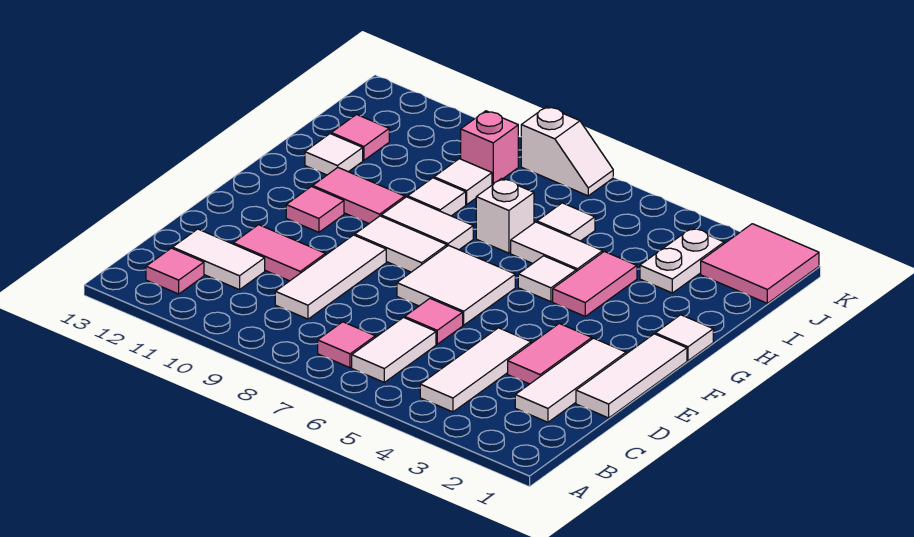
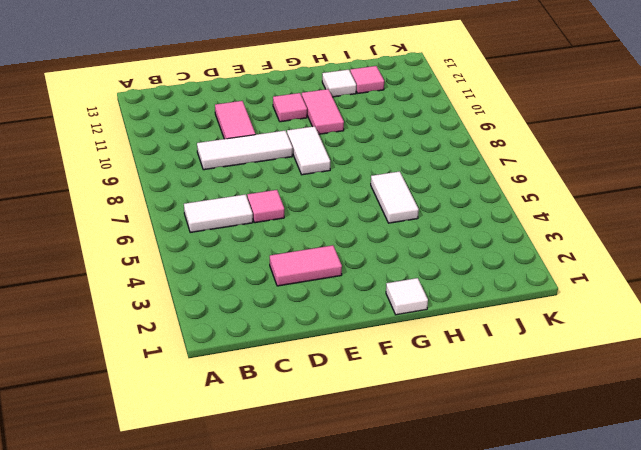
none -> white 1x3 tile [420,328,531,412]
none -> pink 1x1 tile [318,322,375,368]
none -> pink 1x1 tile [146,248,204,294]
none -> white 1x3 tile [515,338,626,422]

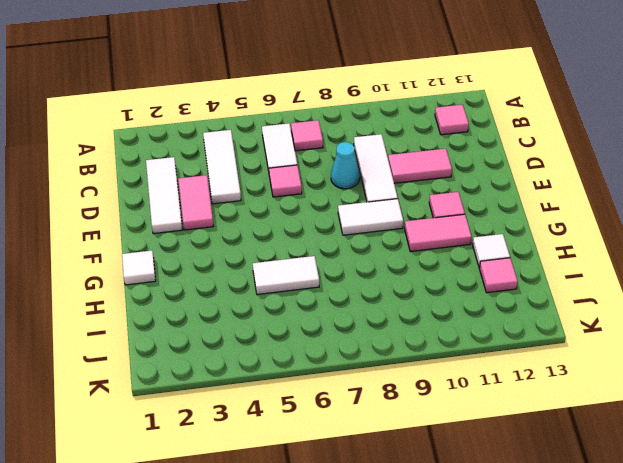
cyan 1x1 cone [331,142,360,189] -> none
none -> white 1x2 tile [173,229,265,290]
none -> white 1x3 tile [576,334,687,418]
none -> white 2x2 tile [397,245,515,325]
none -> pink 1x2 tile [553,251,637,316]

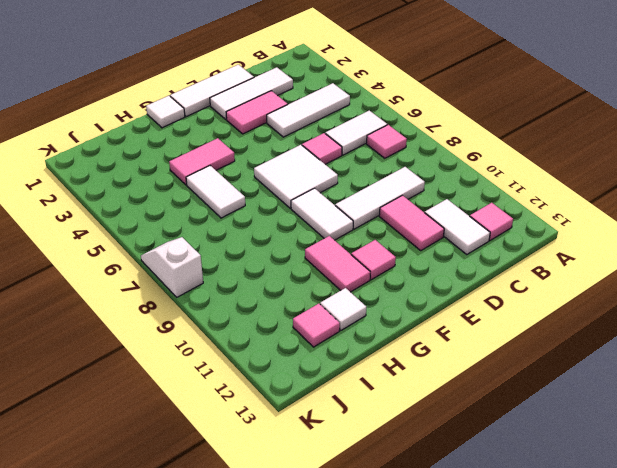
none -> white 1x1 tile [518,256,576,302]
none -> white 1x2 tile [381,197,473,250]
none -> white 1x1 brick [476,179,534,253]
none -> white 1x1 tile [408,178,466,216]

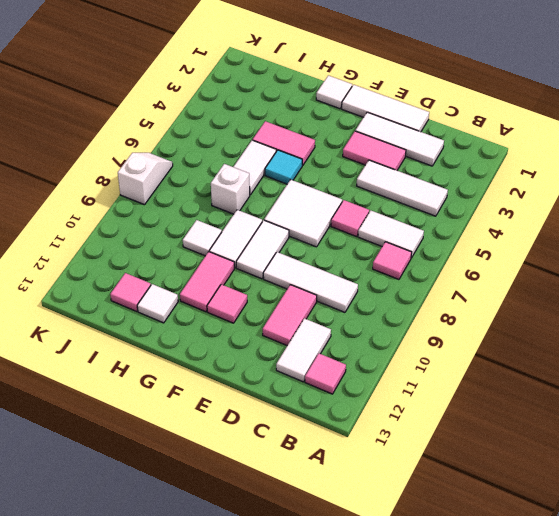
cyan 1x1 tile [265,150,302,184] -> white 1x1 tile [518,256,576,302]
none -> white 1x2 plate [640,228,724,293]
none -> white 1x1 tile [537,203,595,241]
none -> white 1x1 tile [434,159,492,204]
none -> pink 2x2 tile [701,224,819,303]

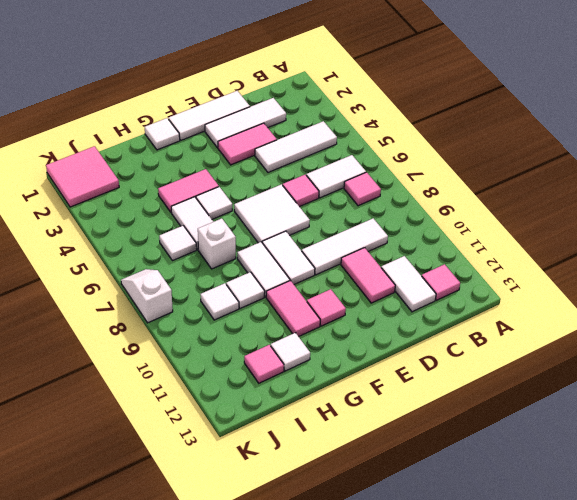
none -> white 1x2 plate [640,228,724,293]
none -> pink 1x1 brick [461,111,518,185]

